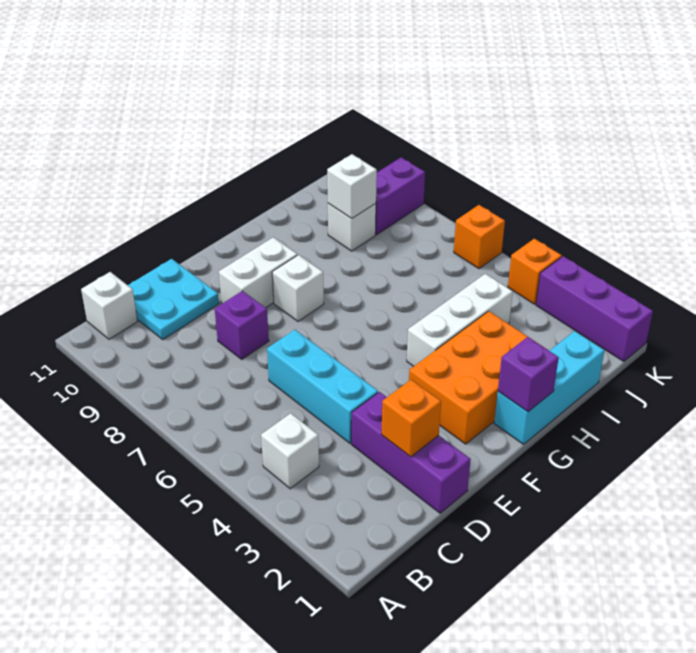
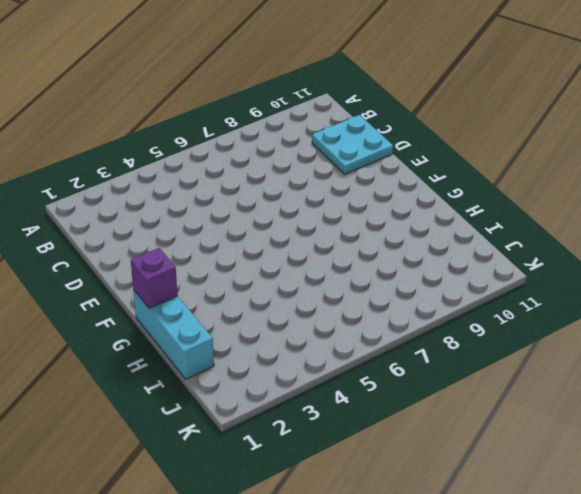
none -> white 1x1 brick [261,413,319,489]
none -> white 1x1 brick [81,272,137,339]
none -> purple 1x3 brick [351,392,471,513]

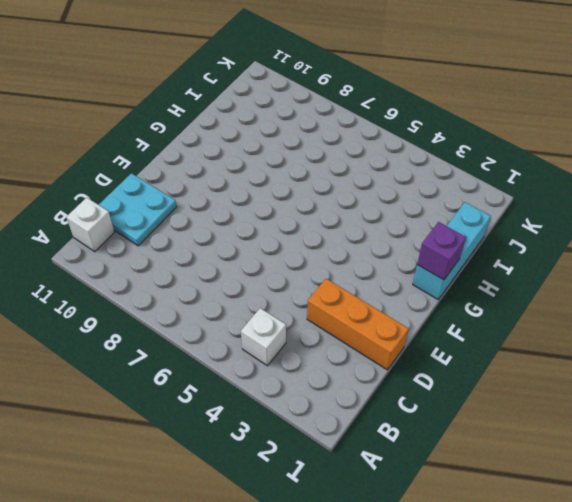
orange 1x3 brick [307,279,408,370] -> purple 1x3 brick [351,392,471,513]
none -> cyan 1x3 brick [267,330,378,443]
none -> purple 1x1 brick [215,291,269,359]
none -> white 1x2 brick [219,237,297,308]

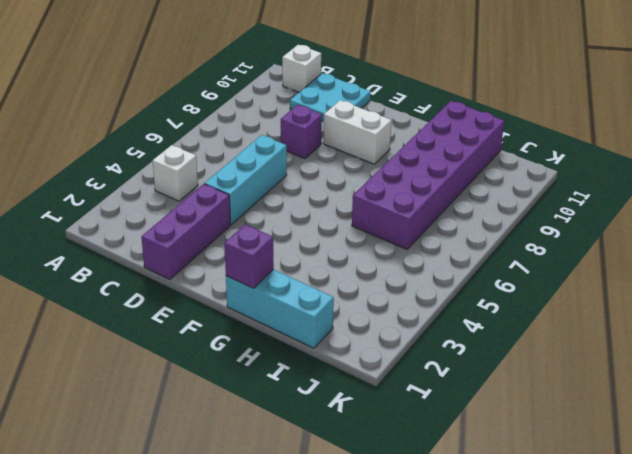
purple 2x6 brick [352,101,504,249] -> white 1x1 brick [328,203,376,251]
none -> orange 2x3 brick [409,311,528,444]
none -> white 1x1 brick [272,255,324,321]
none -> white 1x3 brick [407,274,513,366]

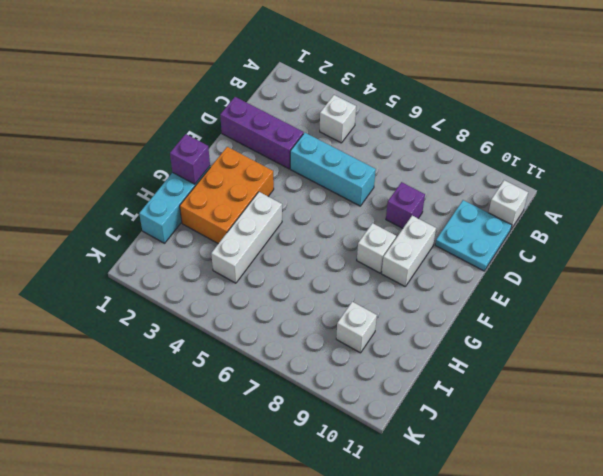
none -> purple 1x2 brick [375,157,425,235]
none -> purple 1x3 brick [536,256,653,362]
none -> orange 1x1 brick [508,239,562,304]

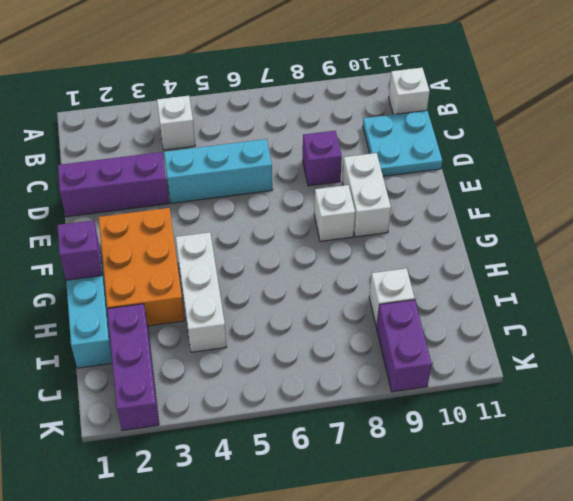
purple 1x3 brick [107,304,159,431] -> purple 1x3 brick turned to [536,256,653,362]
none -> orange 1x1 brick [508,239,562,304]
none -> orange 1x1 brick [454,205,505,269]
none -> orange 1x1 brick [381,380,441,457]

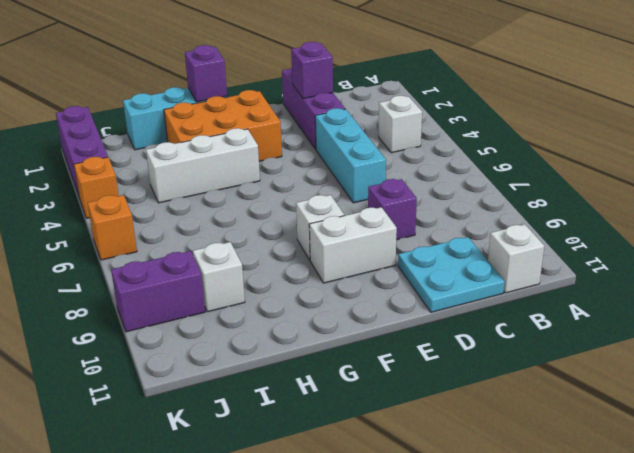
purple 1x1 brick [291,42,333,99] -> orange 1x1 brick [381,380,441,457]
none -> white 1x1 brick [327,154,377,218]

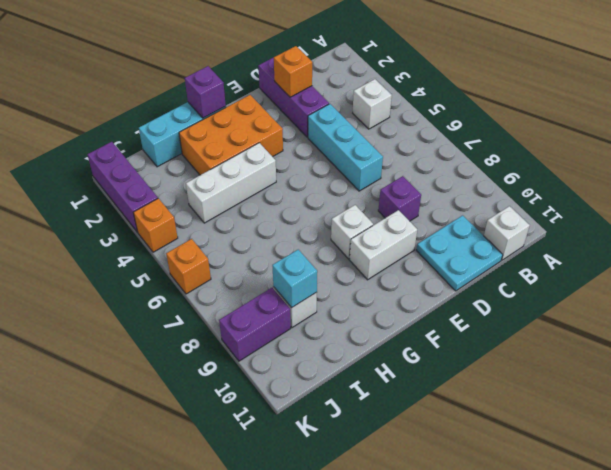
cyan 1x1 brick [272,250,317,308] -> white 1x1 brick [327,154,377,218]

